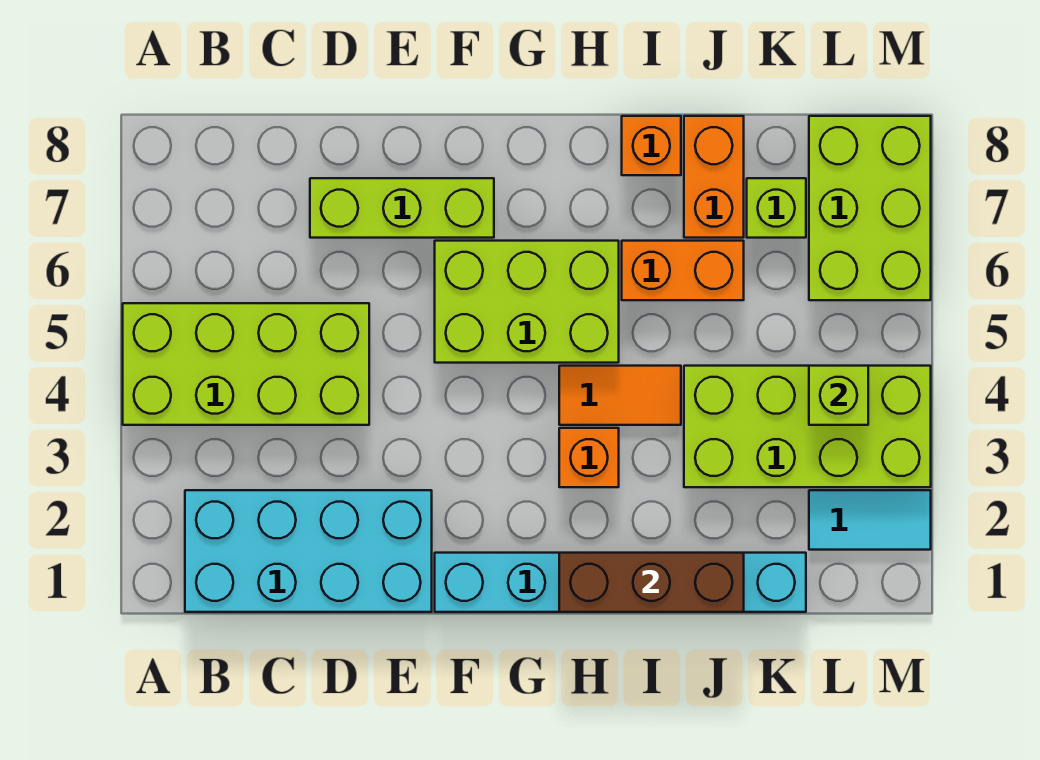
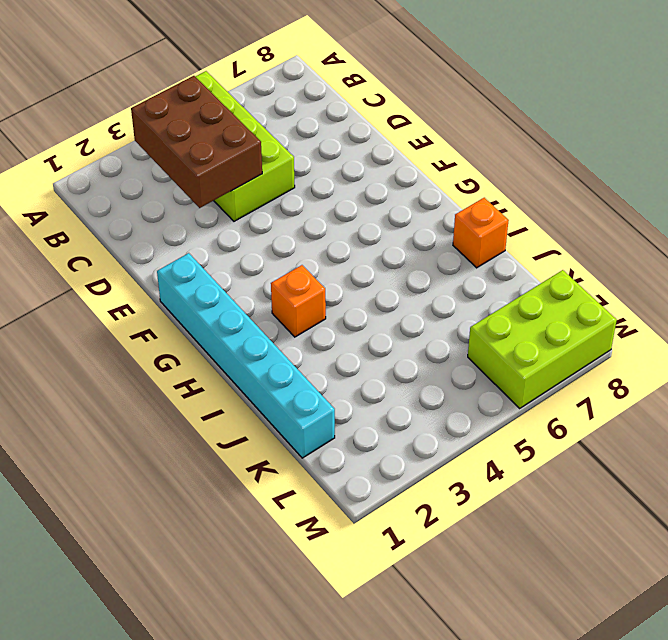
brown 2x3 brick [131,76,262,208] -> none
none -> cyan 2x4 brick [185,490,432,612]
none -> lime 1x3 brick [310,178,494,238]
none -> lime 2x3 brick [435,241,619,363]

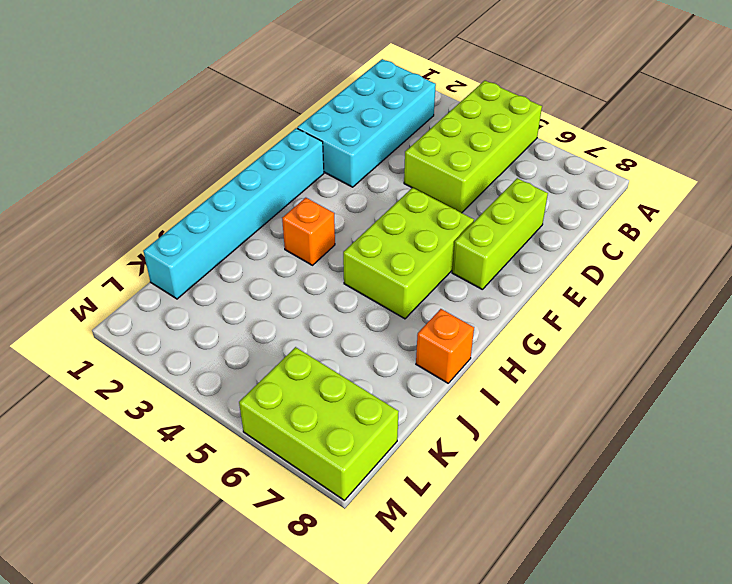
none -> orange 1x2 tile [559,366,681,425]
none -> orange 1x2 brick [622,241,744,300]
none -> lime 2x4 brick [684,366,931,487]

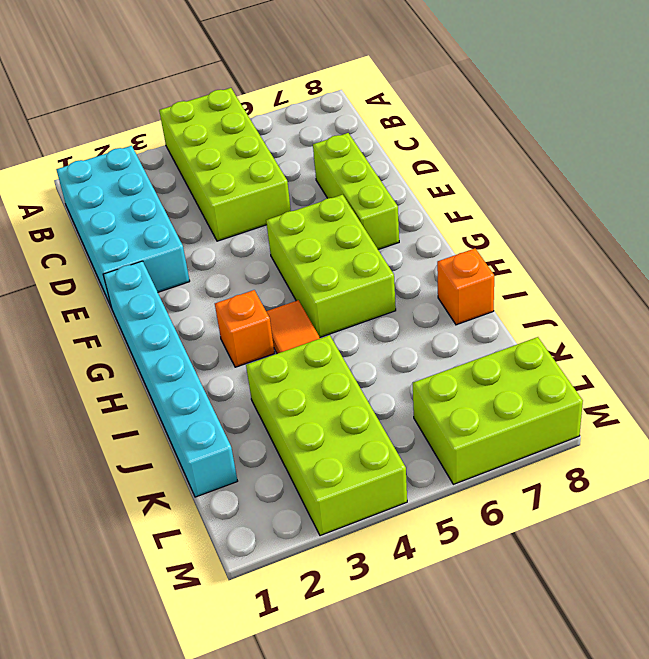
none -> orange 1x2 brick [622,241,744,300]
none -> orange 1x2 brick [684,116,744,238]
none -> lime 1x1 brick [747,178,806,238]

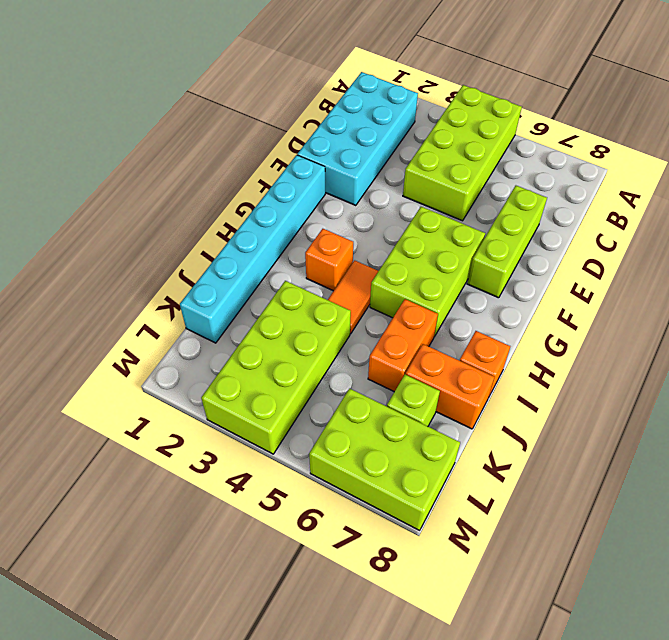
none -> cyan 1x2 tile [809,490,931,550]
none -> brown 1x3 brick [559,553,744,612]
none -> lime 1x1 brick [809,366,868,425]

